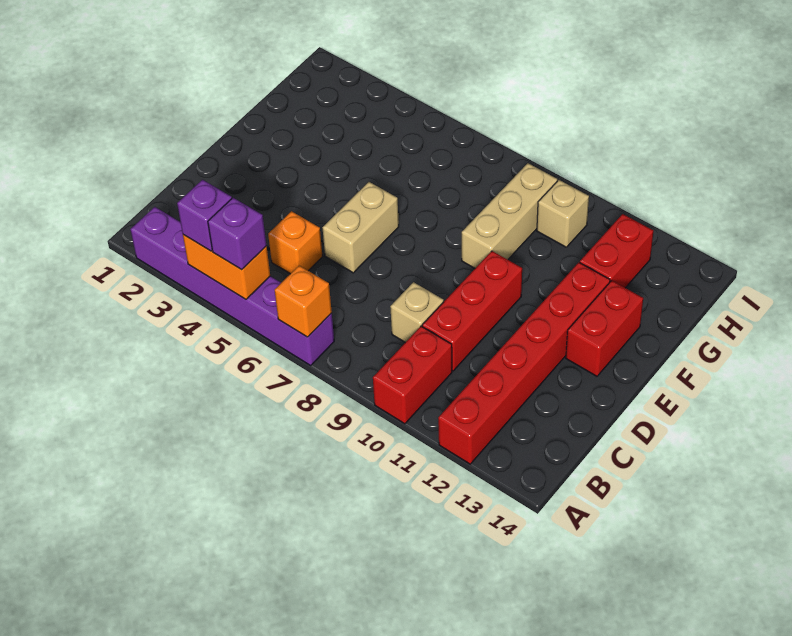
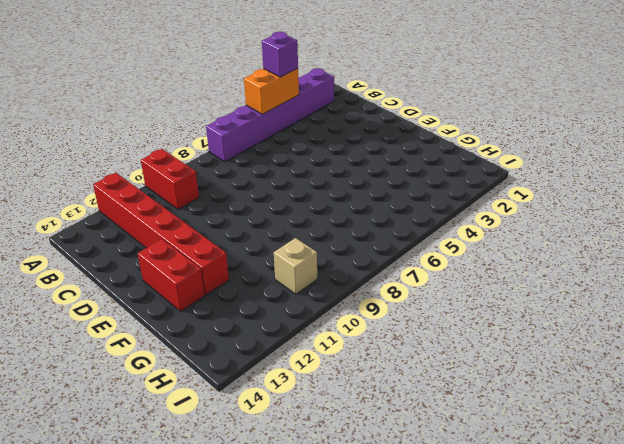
none -> orange 1x1 brick [268,211,322,274]
none -> tan 1x1 brick [390,282,444,342]
none -> red 1x3 brick [422,251,522,371]

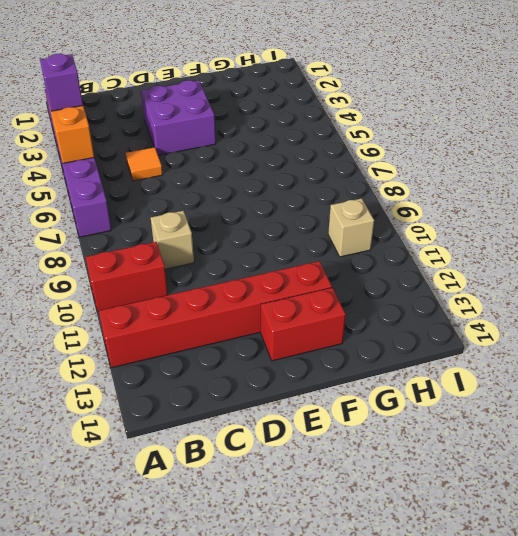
orange 1x1 tile [126,147,163,181] -> orange 1x1 brick [268,211,322,274]
purple 2x2 brick [141,80,216,155] -> none
none -> red 1x3 brick [422,251,522,371]
none -> tan 1x2 brick [323,182,399,273]
none -> tan 1x3 brick [462,163,557,268]

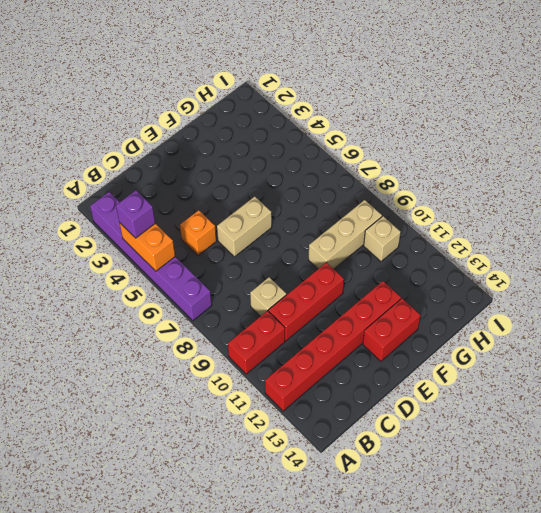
none -> red 1x2 brick [580,214,653,288]
none -> orange 1x1 brick [275,266,332,337]
none -> purple 1x1 brick [208,198,266,270]

